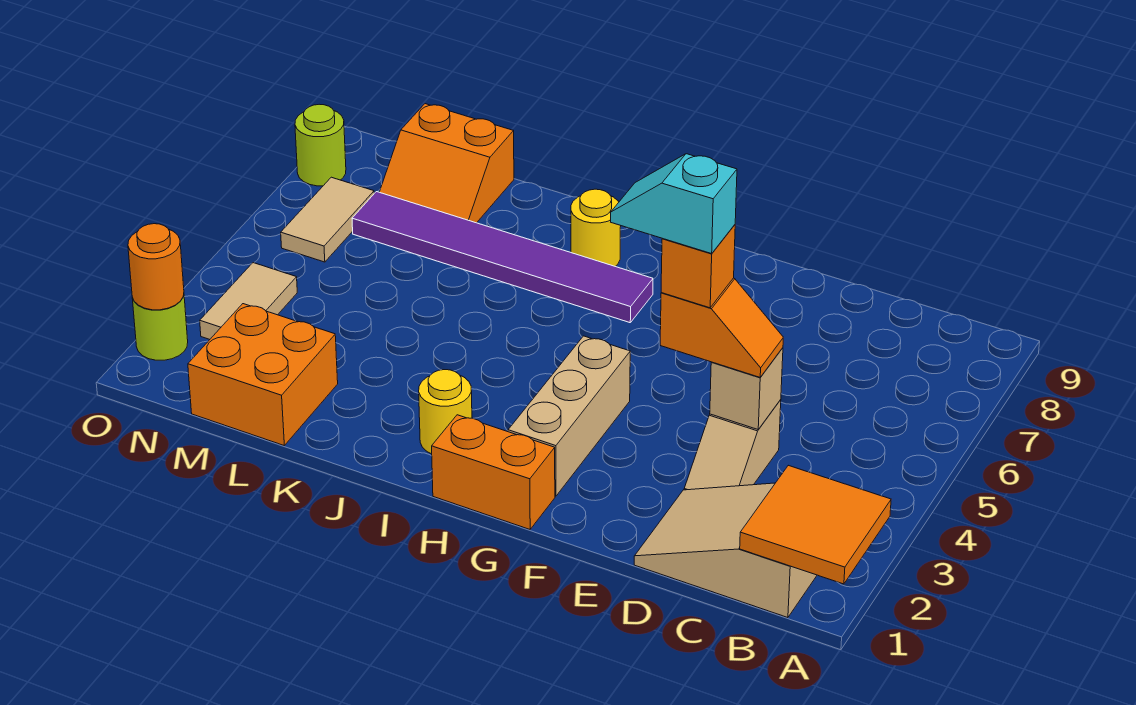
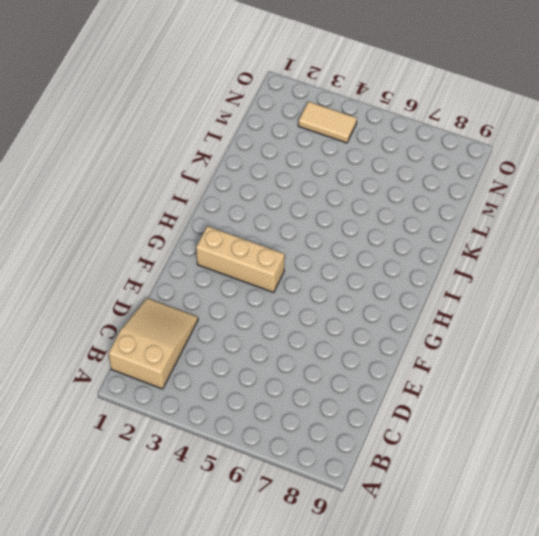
none -> tan 1x2 slope [684,400,781,490]
none -> orange 1x2 brick [432,415,555,529]
none -> purple 1x6 tile [352,192,653,323]

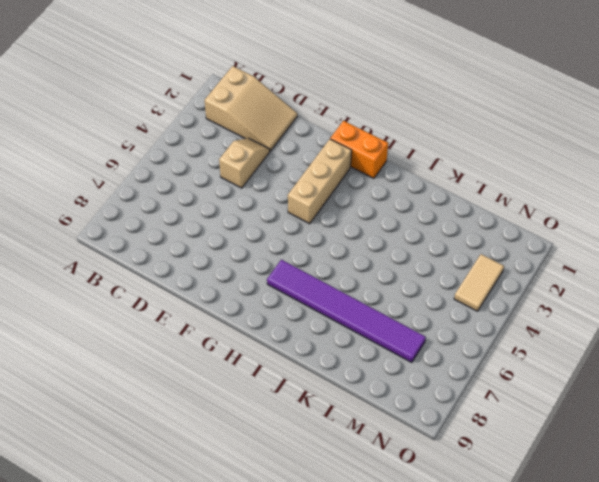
none -> yellow 1x1 round brick [419,370,472,454]
none -> yellow 1x1 round brick [571,189,621,266]
none -> orange 2x2 brick [188,304,338,445]

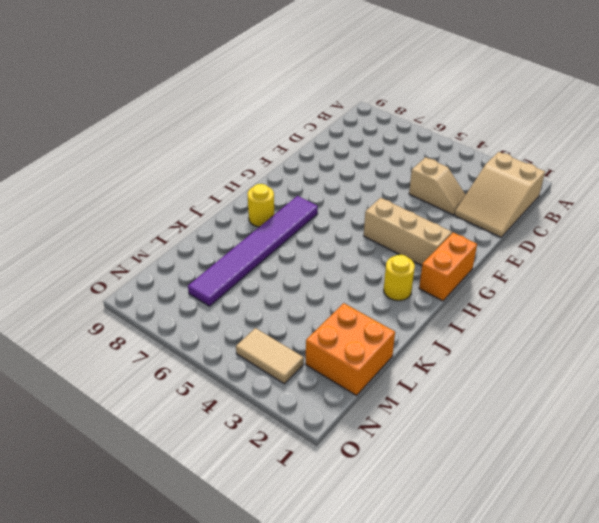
none -> orange 2x2 slope [380,104,514,223]
none -> tan 1x2 tile [281,177,374,262]
none -> lime 1x1 round brick [132,296,188,360]

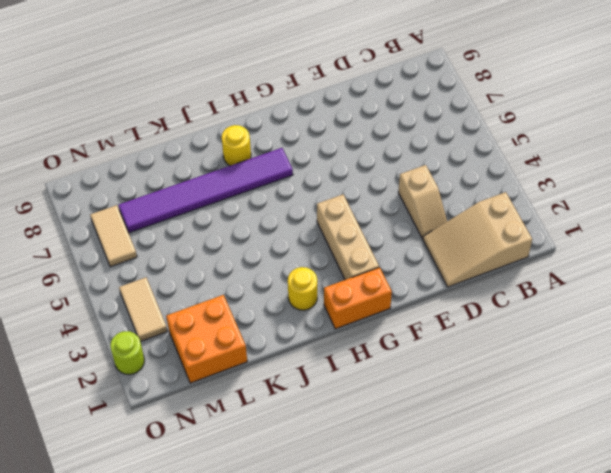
none -> orange 2x2 slope [380,104,514,223]
none -> lime 1x1 round brick [295,104,346,186]
none -> orange 2x2 tile [740,465,891,584]

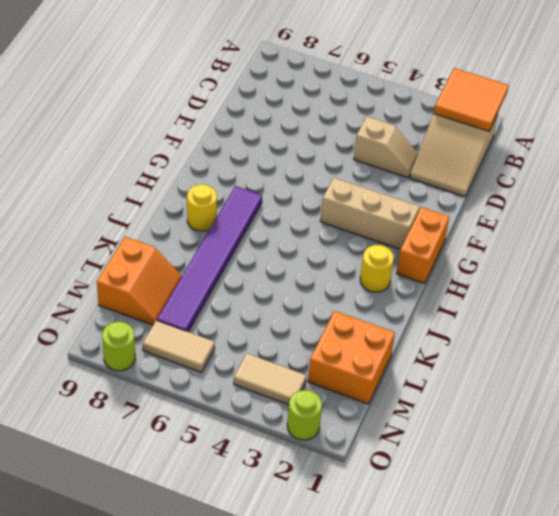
none -> tan 1x1 brick [710,348,783,429]
none -> orange 1x1 round brick [128,224,184,310]
none -> orange 1x2 slope [660,278,783,377]

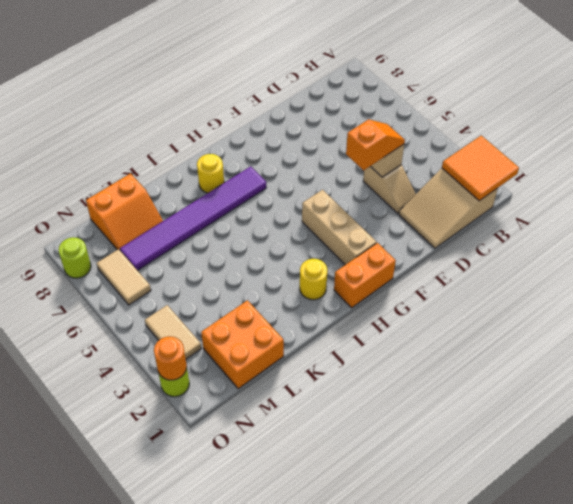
none -> orange 1x1 brick [661,225,735,308]
none -> cyan 1x2 slope [611,154,737,254]

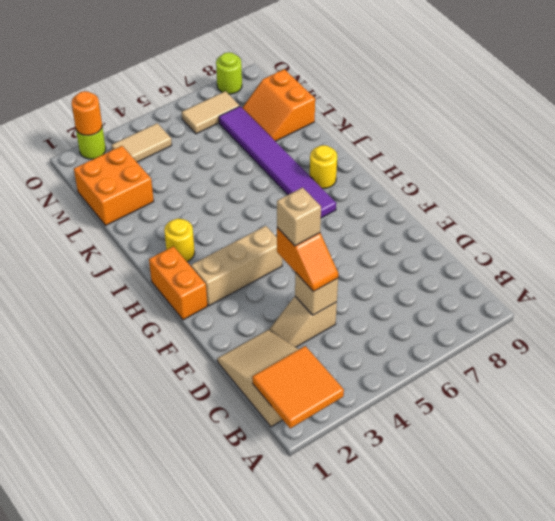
tan 1x1 brick [277,188,321,246] -> orange 1x1 brick [661,225,735,308]
none -> cyan 1x2 slope [611,154,737,254]

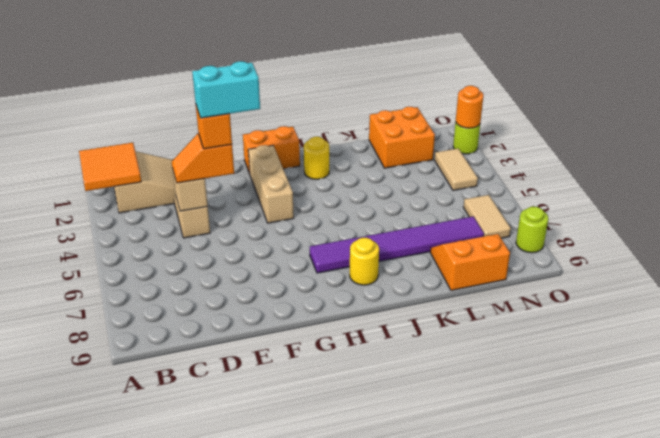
cyan 1x2 brick [192,61,260,118] -> cyan 1x2 slope [611,154,737,254]

